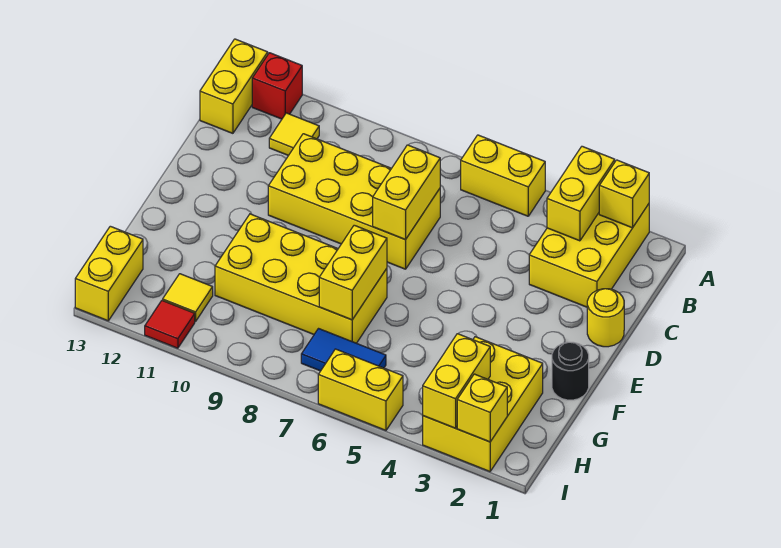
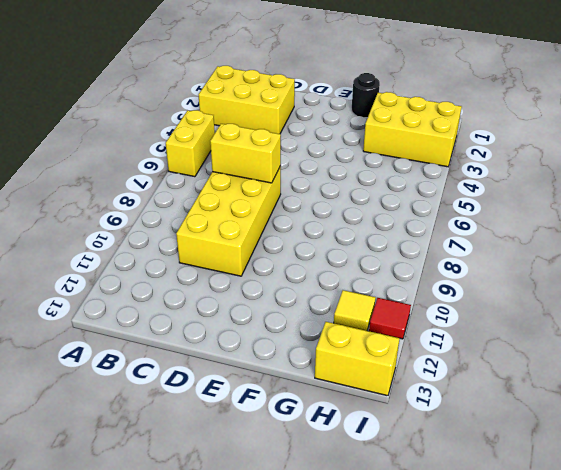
none -> red 1x1 brick [252,53,302,119]
none -> yellow 1x2 brick [200,39,268,133]
none -> yellow 1x1 tile [269,113,319,155]

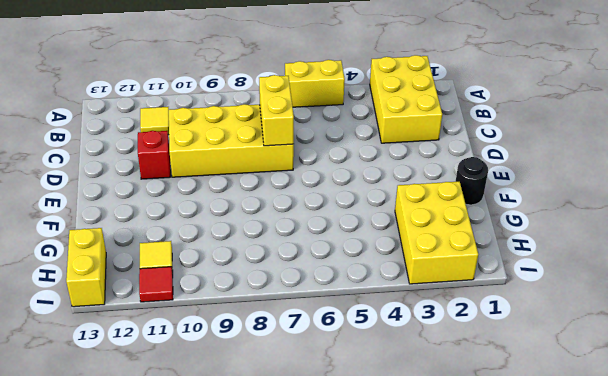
red 1x1 brick [138,131,171,179] -> red 1x1 brick moved to [252,53,302,119]
none -> yellow 1x2 brick [200,39,268,133]
none -> yellow 1x1 round brick [587,289,624,347]
none -> yellow 2x4 brick [215,214,387,343]

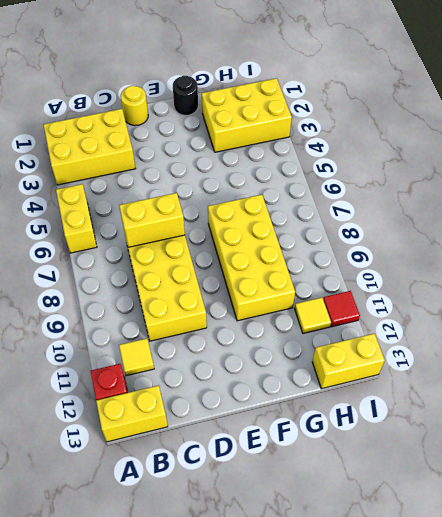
none -> blue 1x2 tile [301,329,386,371]
none -> yellow 1x2 brick [318,349,403,430]
none -> yellow 1x1 brick [599,160,649,228]

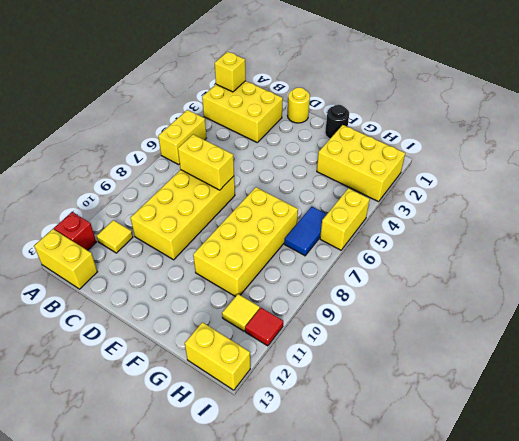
none -> yellow 1x2 brick [547,146,615,241]
none -> yellow 1x2 brick [319,225,387,320]
none -> yellow 1x2 brick [423,334,490,428]

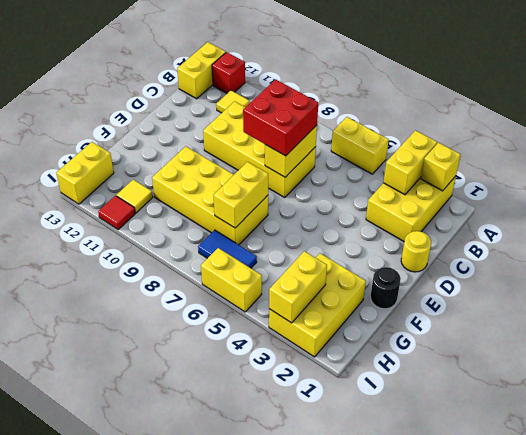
red 2x2 brick [243,80,318,156] -> none
none -> yellow 1x1 brick [457,374,507,442]

